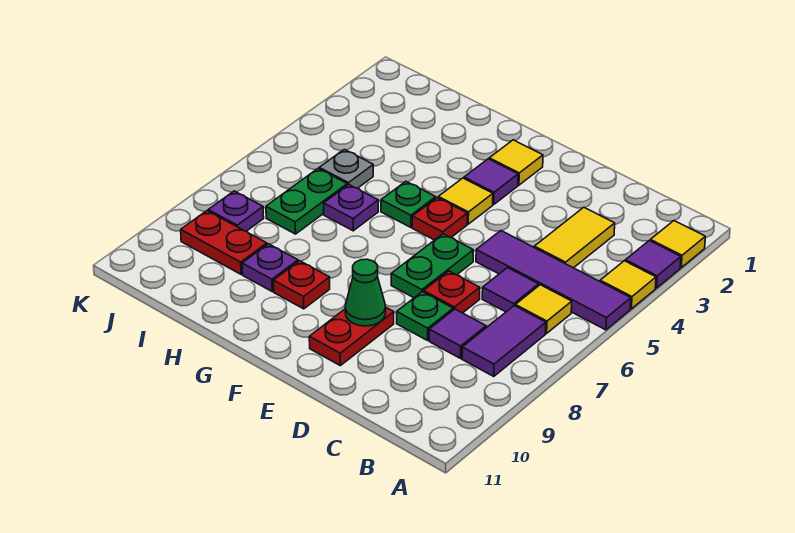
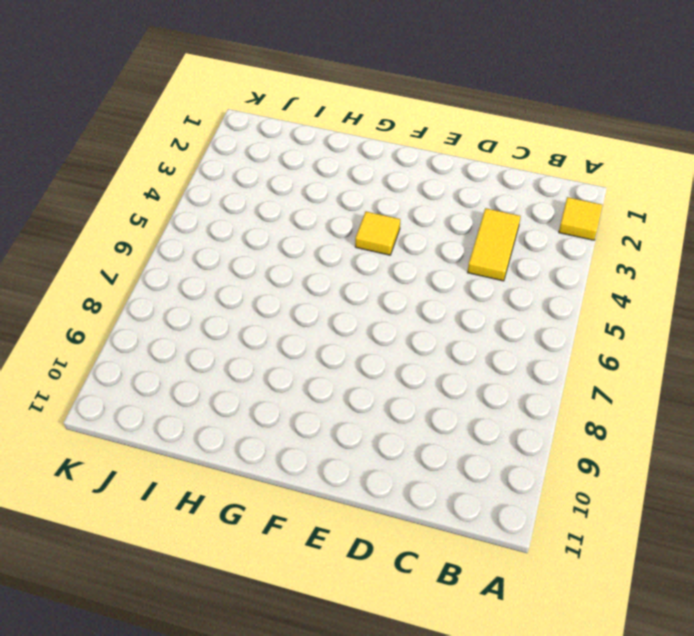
none -> purple 1x1 tile [625,241,681,288]
none -> yellow 1x1 tile [600,261,656,309]
none -> purple 1x4 tile [476,231,631,330]

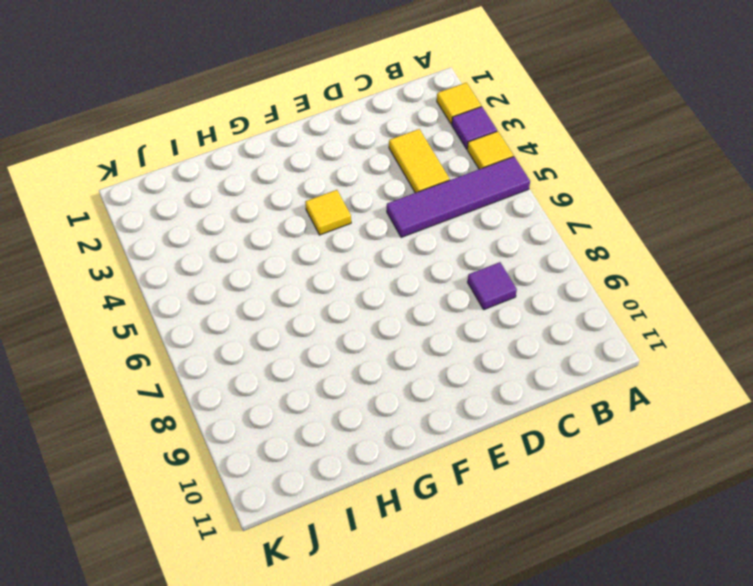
none -> yellow 1x1 tile [515,285,572,333]
none -> purple 1x2 tile [462,306,546,377]
none -> purple 1x1 tile [482,268,539,312]

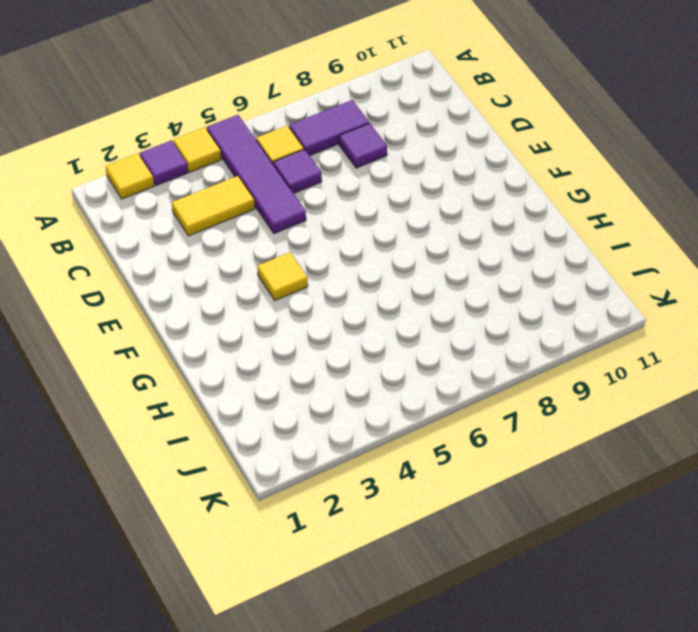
none -> red 1x1 plate [424,271,480,313]
none -> green 1x1 plate [397,292,453,340]
none -> green 1x2 plate [391,234,473,298]

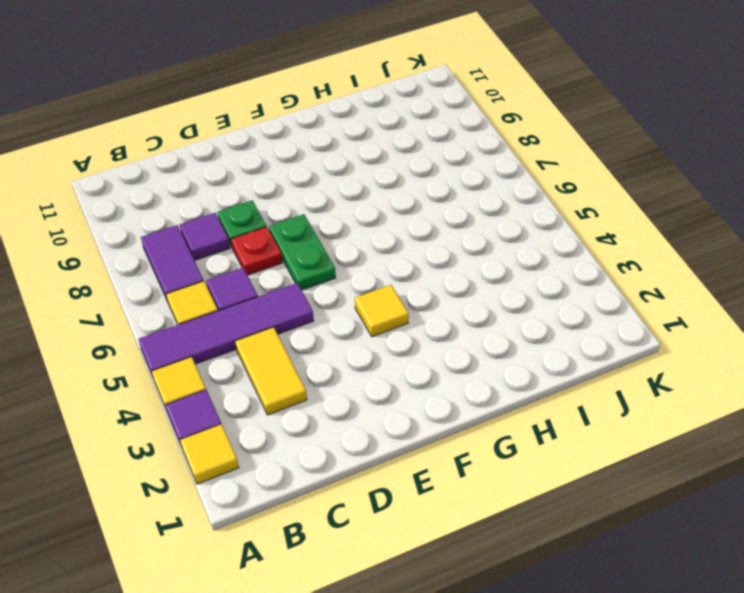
none -> red 1x2 plate [309,307,394,365]
none -> yellow 1x1 tile [489,140,543,185]
none -> purple 1x1 tile [464,159,518,205]

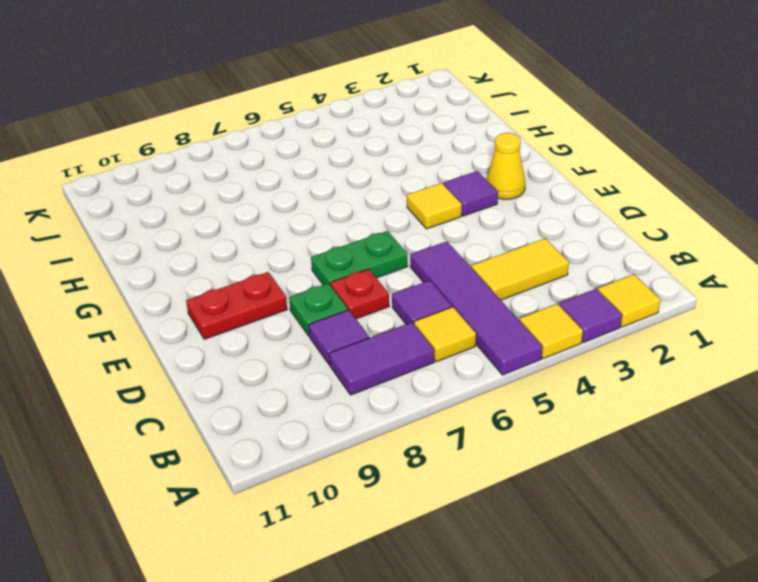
yellow 1x1 cone [486,133,525,199] -> yellow 1x1 tile [489,140,543,185]
none -> red 1x1 plate [412,198,467,240]
none -> green 1x1 plate [381,181,436,227]
none -> red 1x1 plate [273,261,330,309]

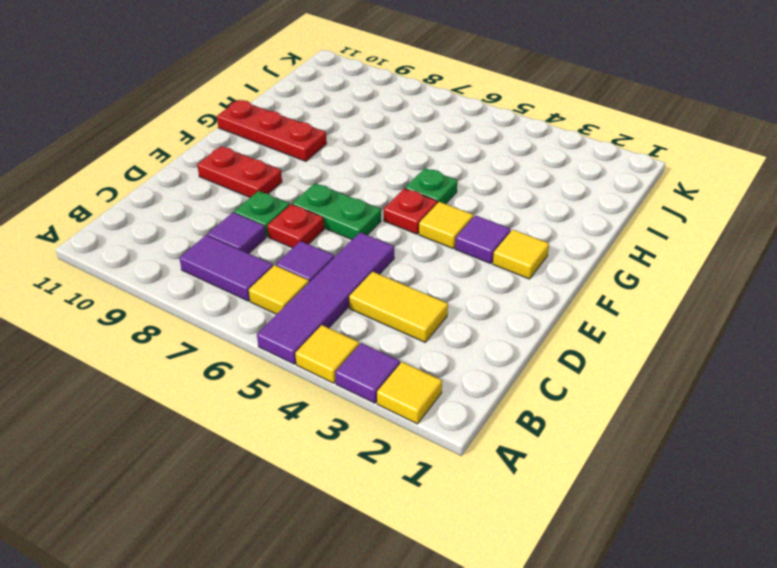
red 1x3 plate [217,100,327,161] -> red 1x1 plate [273,261,330,309]
none -> purple 1x1 plate [324,185,378,231]
none -> purple 1x1 plate [242,244,298,291]
none -> grey 1x1 plate [319,149,373,188]

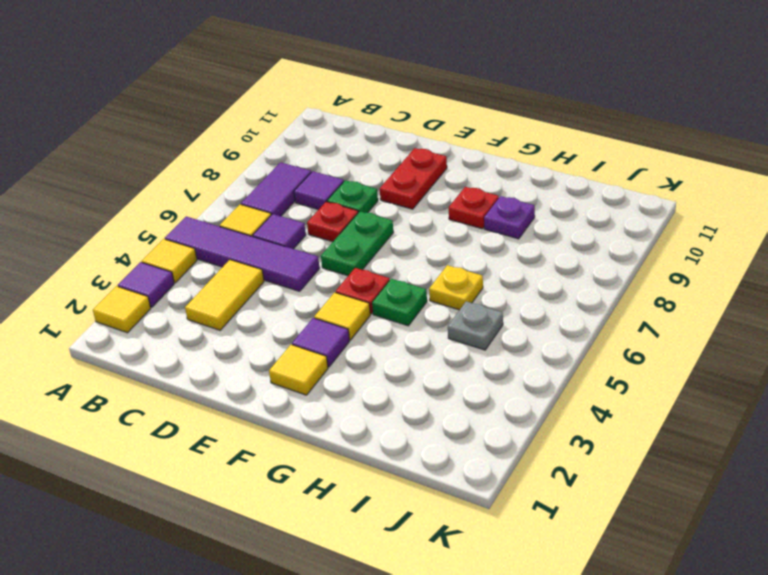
yellow 1x1 plate [429,265,483,310] -> purple 1x1 plate [324,185,378,231]
none -> green 1x2 plate [266,169,347,234]
none -> red 1x2 plate [181,211,267,274]
none -> purple 1x1 plate [208,191,264,231]

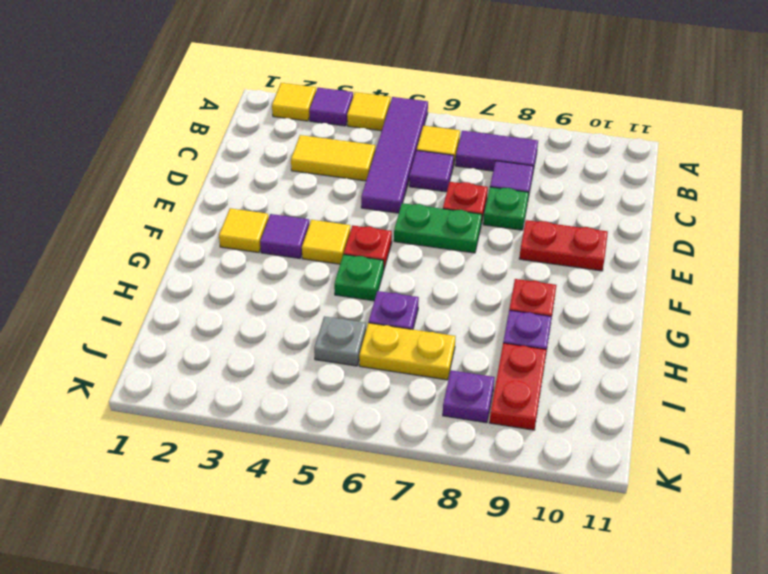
yellow 1x2 plate [359,323,456,380] -> green 1x2 plate [266,169,347,234]
none -> green 1x1 cone [345,259,386,326]

